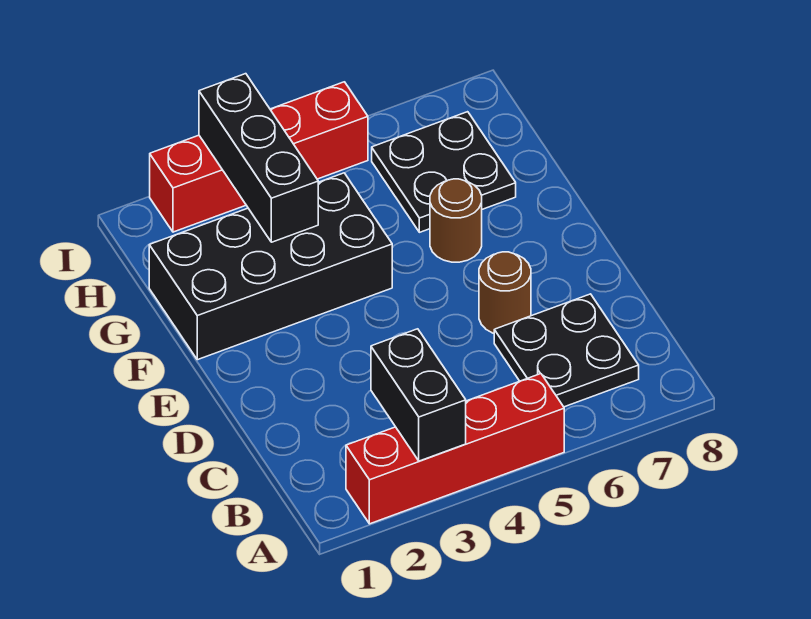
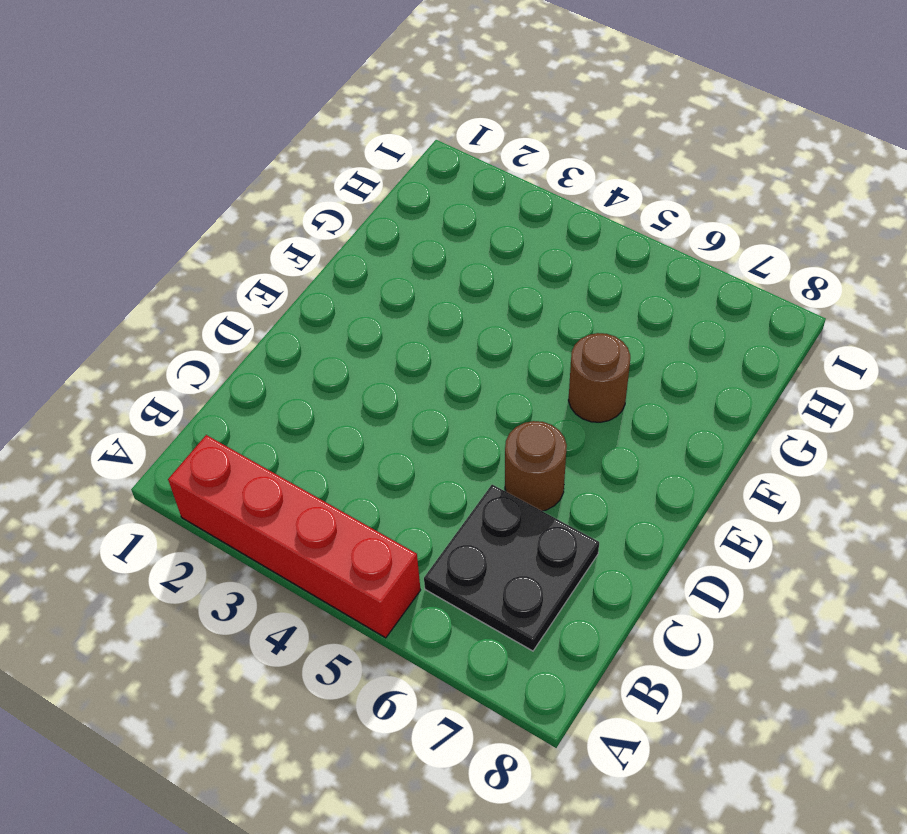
none -> black 2x4 brick [149,173,392,360]
none -> black 2x2 plate [372,112,516,232]

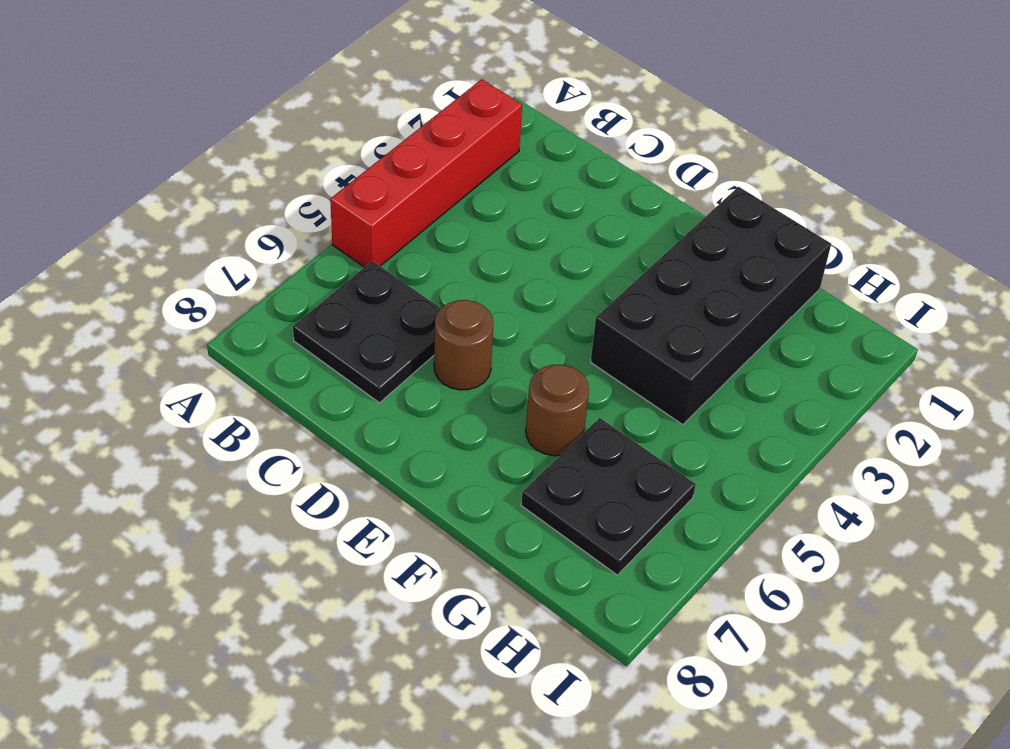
none -> red 1x4 brick [150,82,368,232]
none -> black 1x2 brick [371,329,466,461]

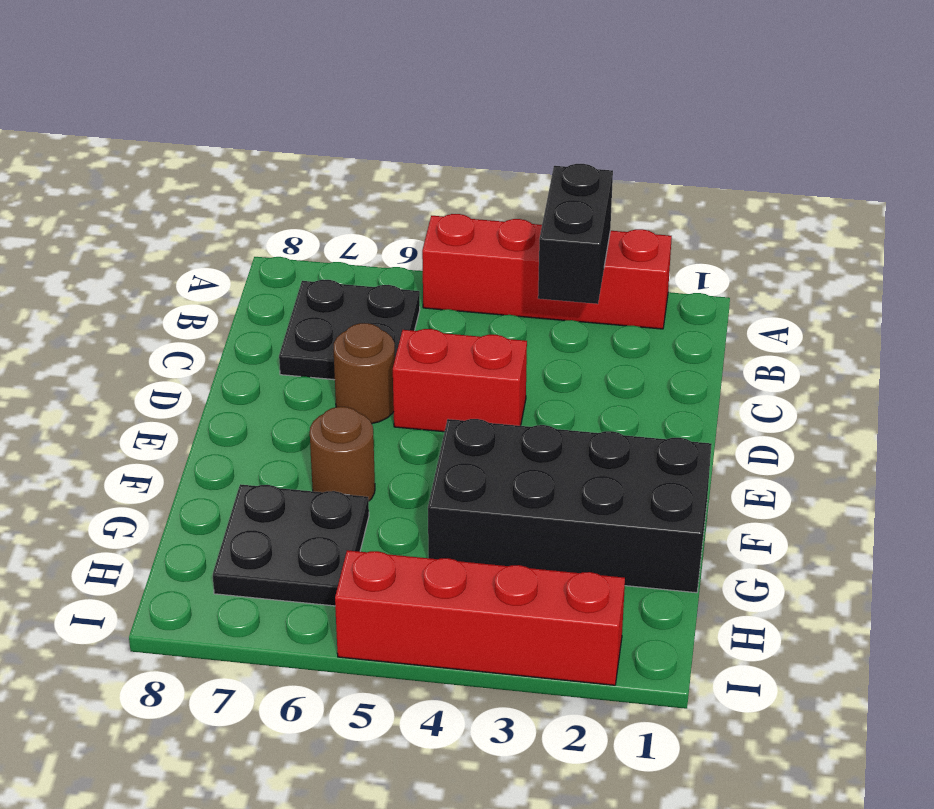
red 1x2 brick [393,329,527,432] -> none
none -> black 1x3 brick [199,74,318,242]

